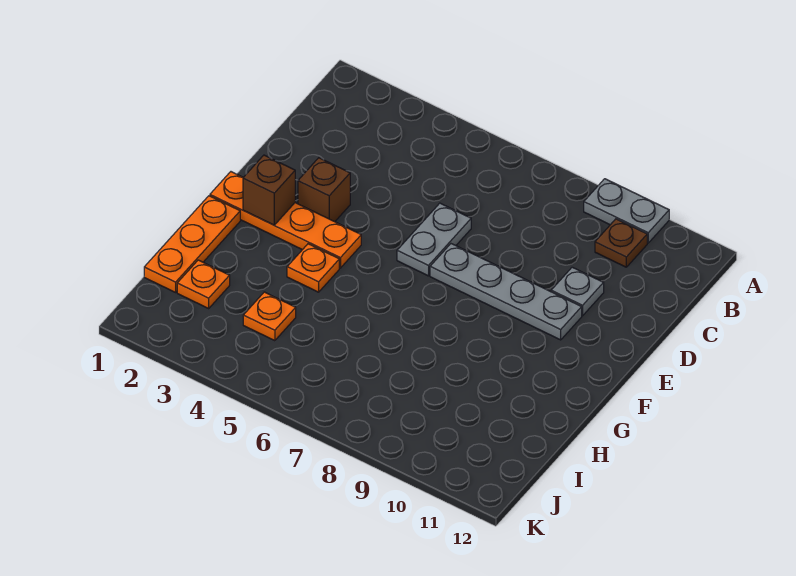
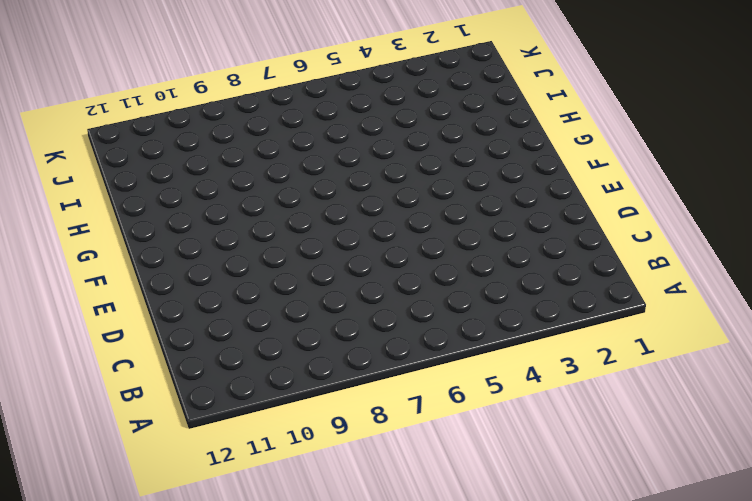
none -> grey 1x2 plate [584,179,669,243]
none -> brown 1x1 plate [595,219,647,267]
none -> grey 1x2 plate [397,203,471,276]

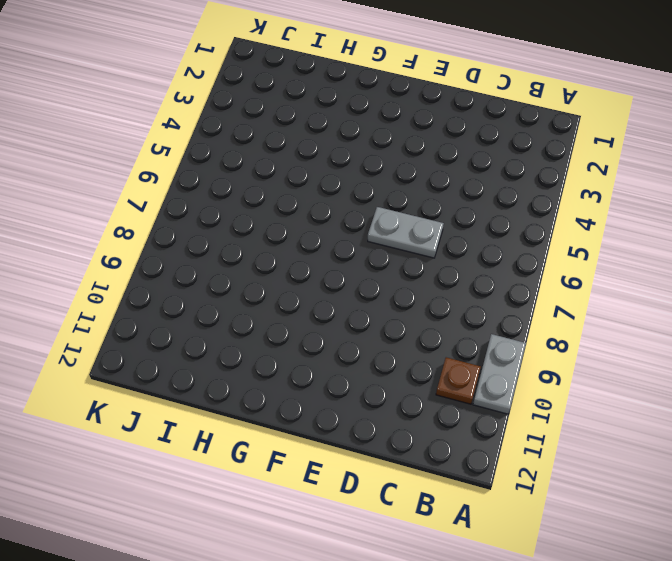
none -> grey 1x1 plate [551,267,604,316]
none -> brown 1x1 brick [298,158,350,222]
none -> grey 1x4 plate [430,244,582,340]

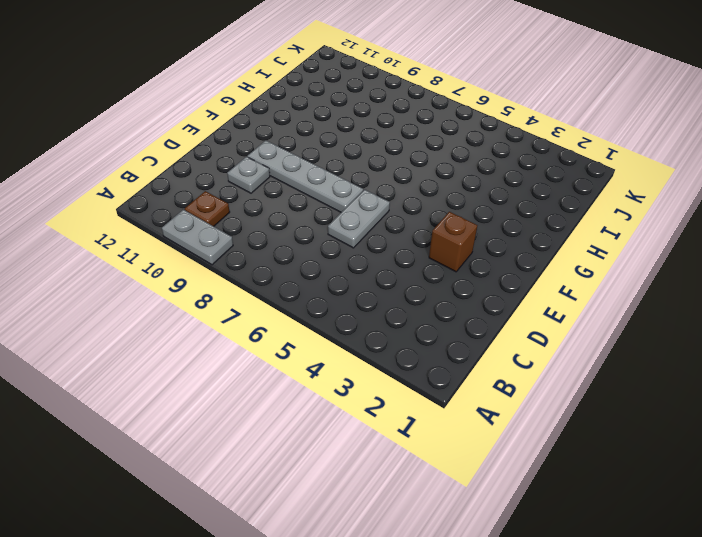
none -> orange 1x4 plate [210,172,361,268]
none -> orange 1x3 plate [144,196,240,292]
none -> orange 1x1 plate [287,244,339,292]

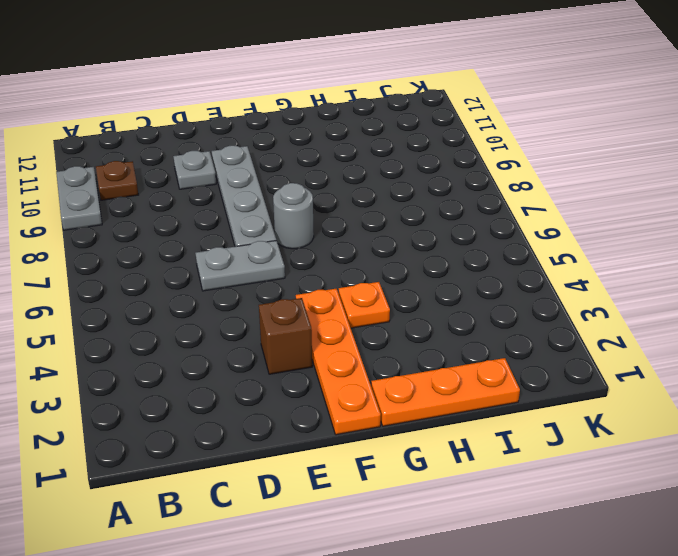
grey 1x1 round brick [273,183,314,249] -> none
none -> orange 1x1 plate [177,260,230,308]
none -> orange 1x1 plate [243,292,296,341]
none -> brown 1x1 brick [243,155,295,225]

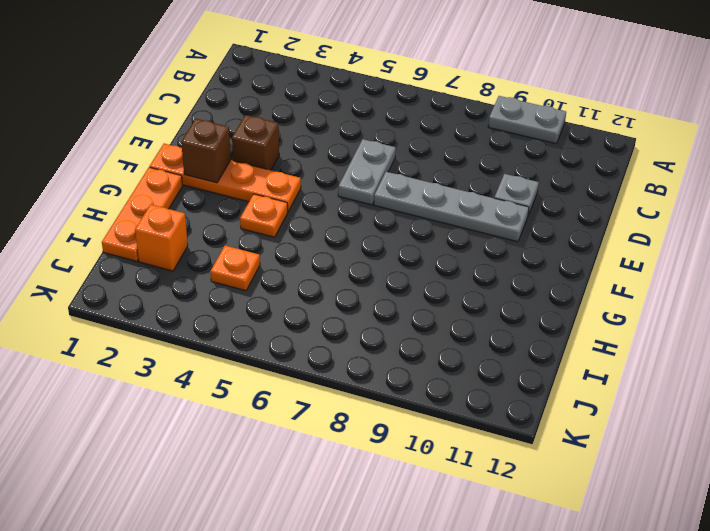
orange 1x1 brick [135,204,188,271] -> orange 1x1 plate [177,260,230,308]
none -> brown 1x1 plate [595,219,647,267]

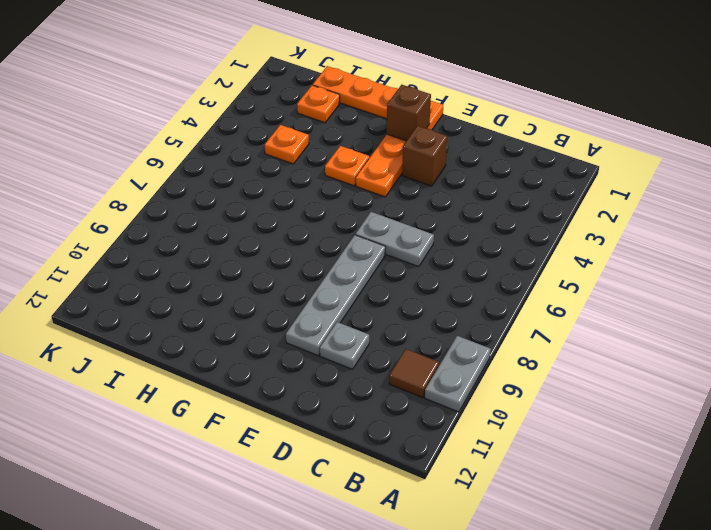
brown 1x1 tile [389,349,439,398] -> brown 1x1 plate [595,219,647,267]

